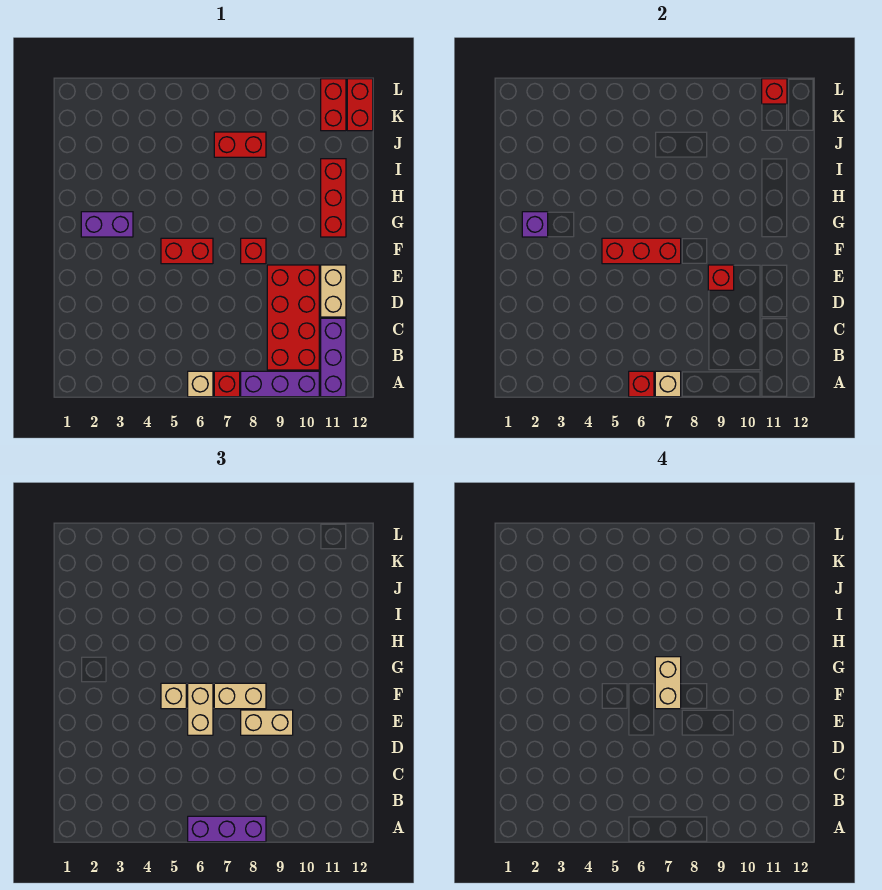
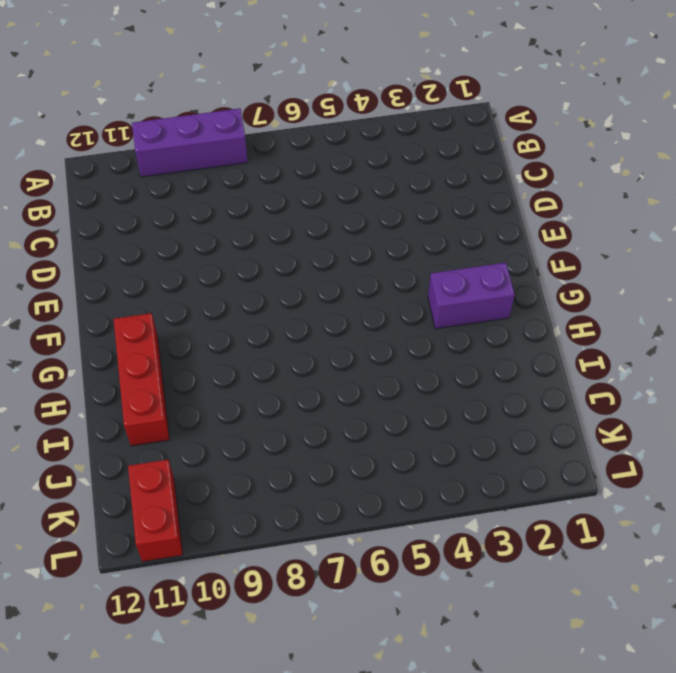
none -> tan 1x1 brick [188,371,213,397]
none -> red 1x1 brick [214,371,240,397]
none -> purple 1x3 brick [321,318,346,397]

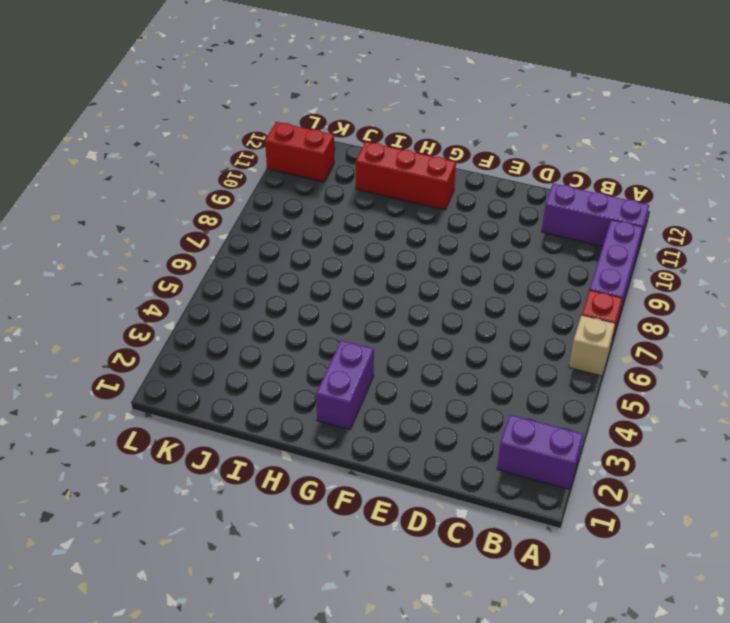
purple 1x2 brick [497,415,583,490] -> none
none -> red 2x4 brick [267,265,319,370]
none -> tan 1x2 brick [321,265,346,317]
none -> red 1x2 brick [161,238,213,264]

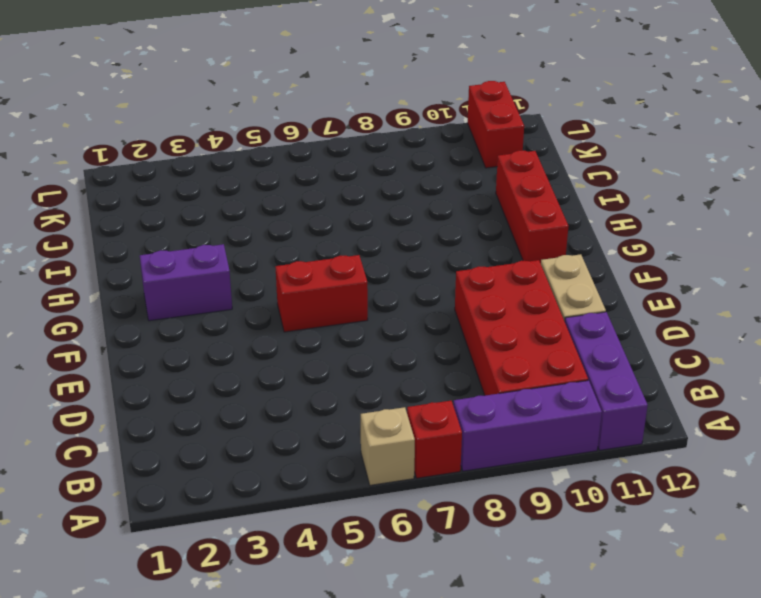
none -> red 1x1 brick [241,238,266,264]
none -> red 1x2 brick [214,132,266,157]
none -> red 1x2 brick [347,79,373,131]

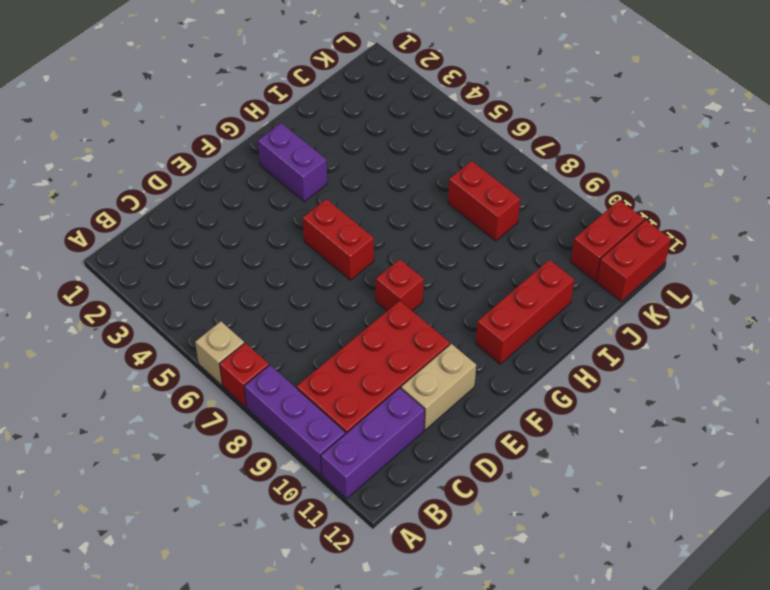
none -> red 1x1 brick [629,371,654,397]
none -> tan 1x1 brick [655,371,681,397]
none -> red 1x1 brick [708,265,734,290]

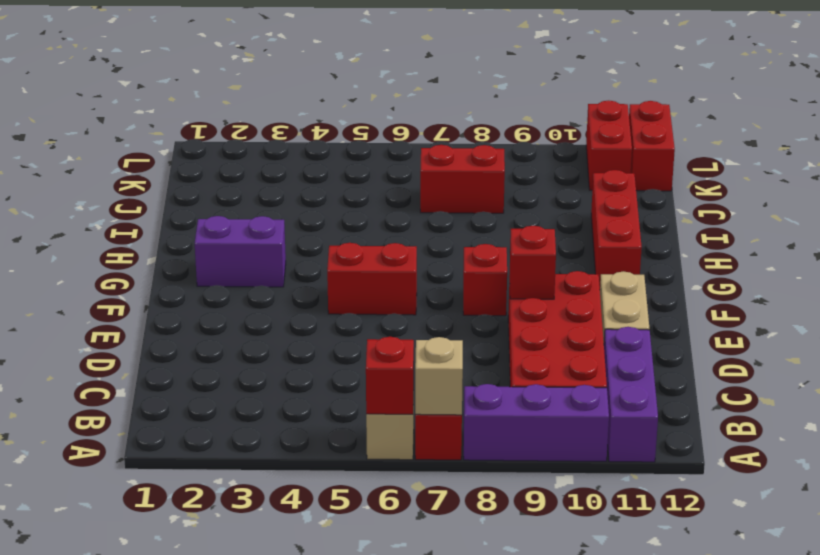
none -> red 1x3 brick [602,238,681,264]
none -> purple 1x1 brick [522,212,548,237]
none -> red 1x1 brick [762,79,787,104]

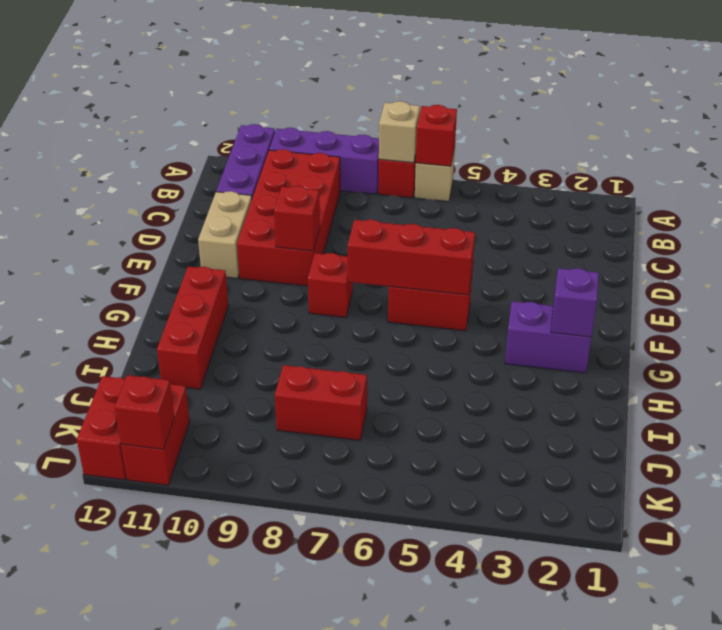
none -> purple 1x3 brick [188,816,266,842]
none -> tan 1x2 brick [188,683,213,735]
none -> tan 1x2 brick [241,710,293,735]

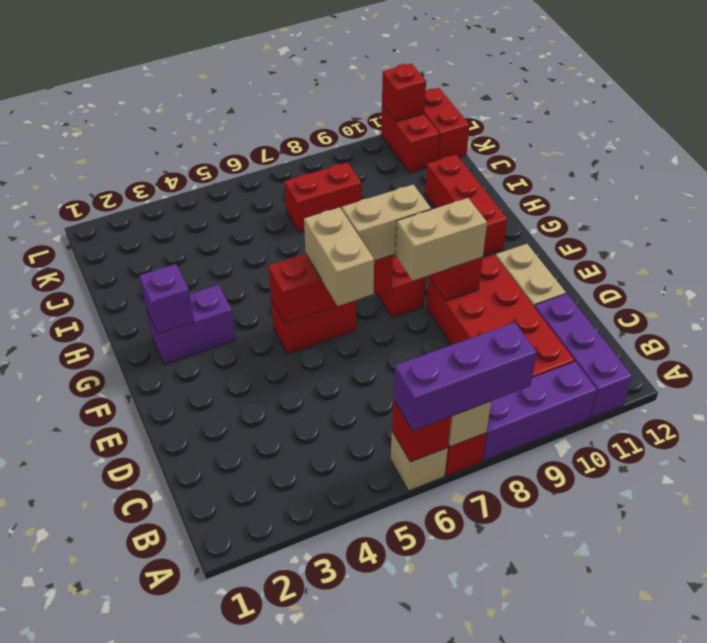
none -> tan 1x1 brick [161,683,186,709]
none -> tan 1x2 brick [655,657,681,709]

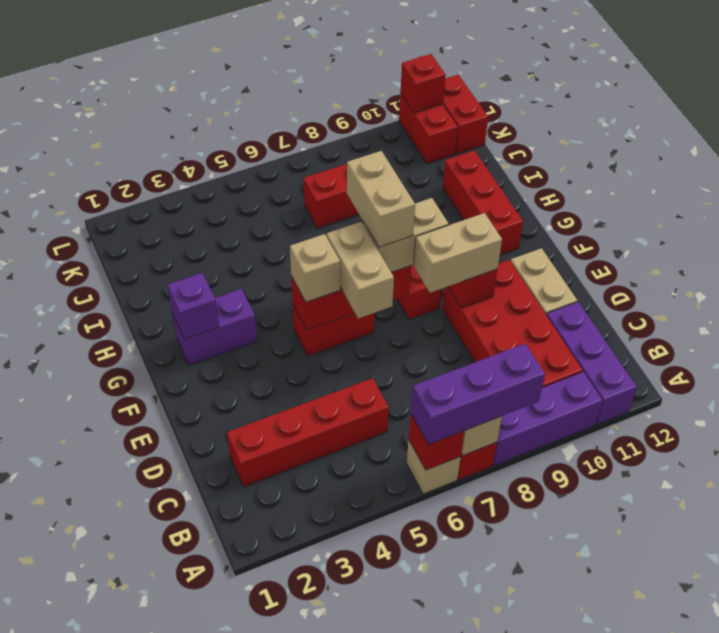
red 1x4 brick [227,378,389,487] -> none

